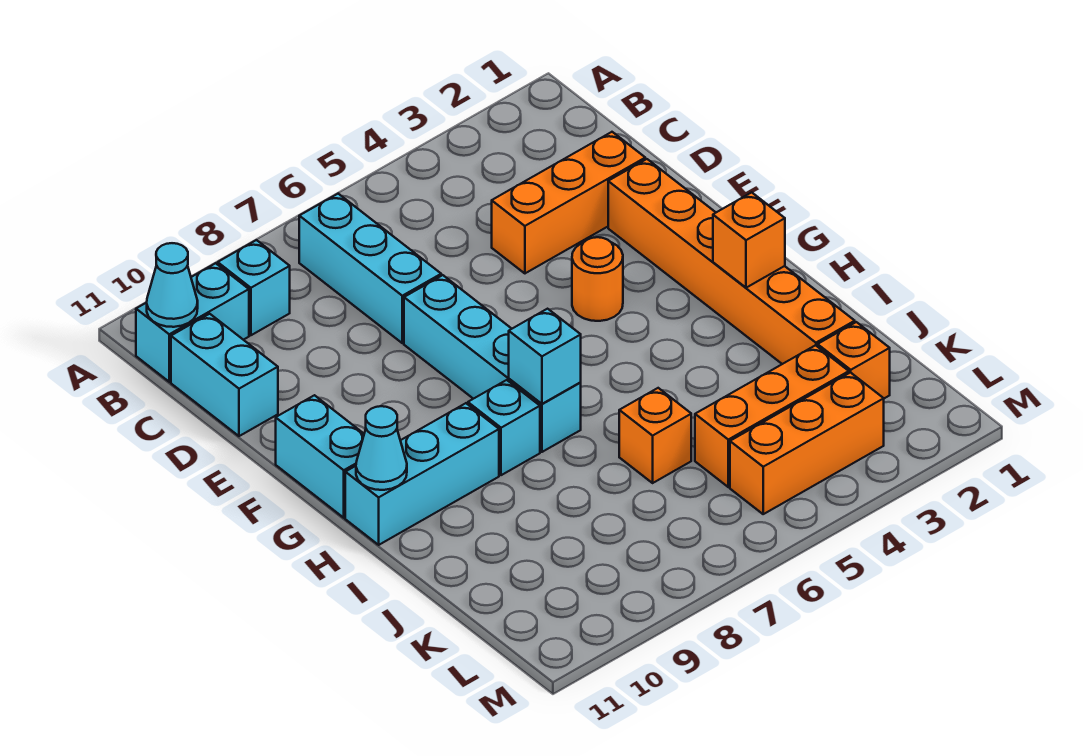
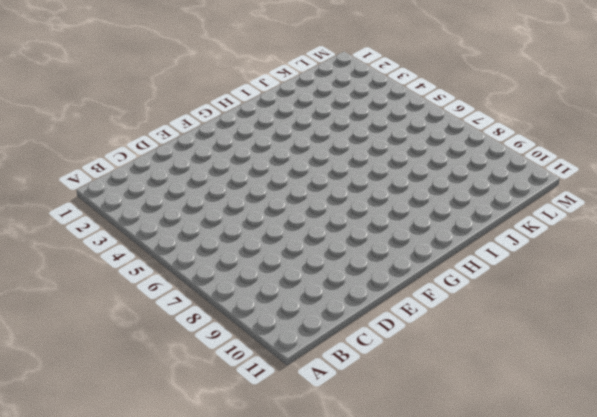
none -> cyan 1x3 brick [299,194,441,343]
none -> cyan 1x1 brick [218,240,290,335]
none -> cyan 1x2 brick [136,263,249,382]

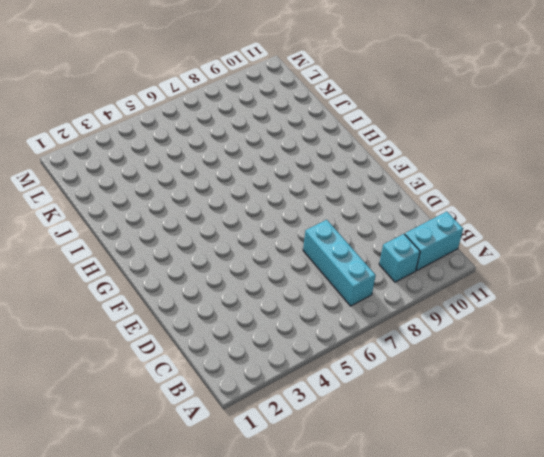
none -> cyan 1x2 brick [171,314,278,436]
none -> orange 1x3 brick [492,132,645,273]
none -> orange 1x6 brick [608,159,855,364]

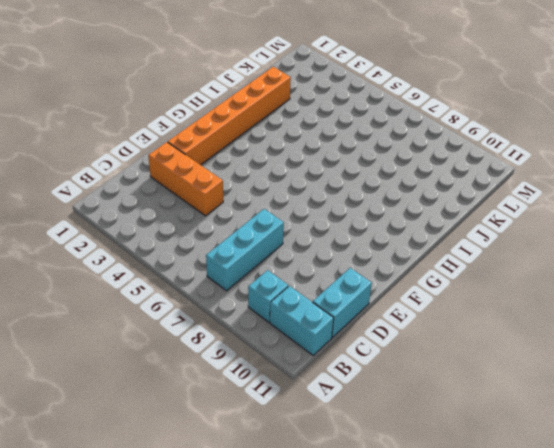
none -> cyan 1x4 brick [404,275,581,452]
none -> orange 1x1 round brick [572,237,623,321]
none -> cyan 1x2 brick [276,395,364,518]

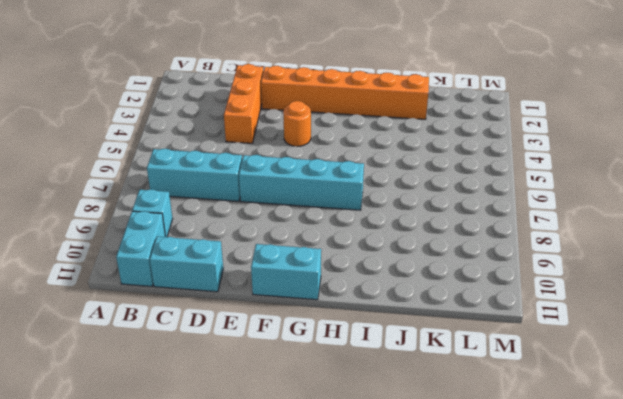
none -> cyan 1x1 brick [468,380,540,475]
none -> cyan 1x3 brick [345,403,499,545]
none -> orange 1x1 brick [619,388,691,483]

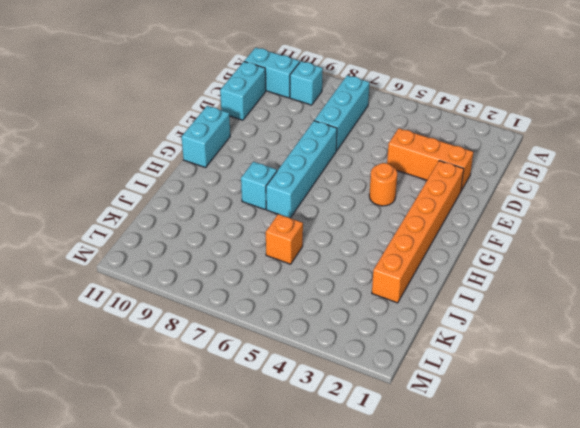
none -> cyan 1x3 brick [345,403,499,545]
none -> orange 1x1 brick [818,322,890,398]
none -> orange 1x3 brick [695,345,849,487]

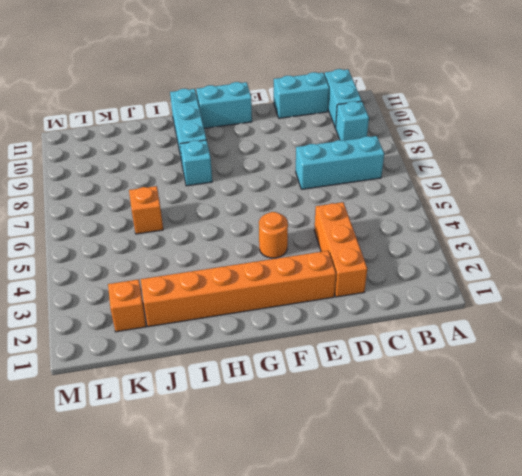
none -> cyan 1x4 brick [404,275,581,452]
none -> orange 1x3 brick [695,345,849,487]
none -> orange 1x3 brick [730,372,884,514]

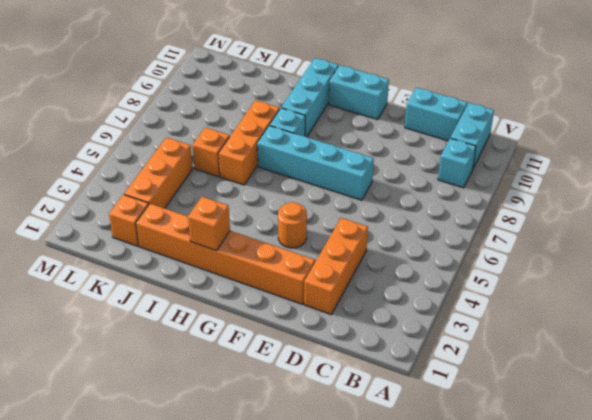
orange 1x3 brick [218,100,280,185] -> orange 1x3 brick moved to [730,372,884,514]
none -> cyan 1x3 brick [299,194,441,343]
none -> cyan 1x1 cone [147,243,198,327]
none -> cyan 1x1 brick [509,309,581,404]

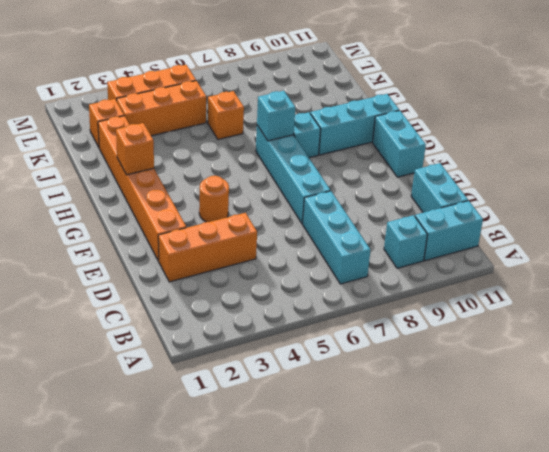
none -> cyan 1x1 cone [147,243,198,327]
none -> cyan 1x1 cone [356,406,407,490]

